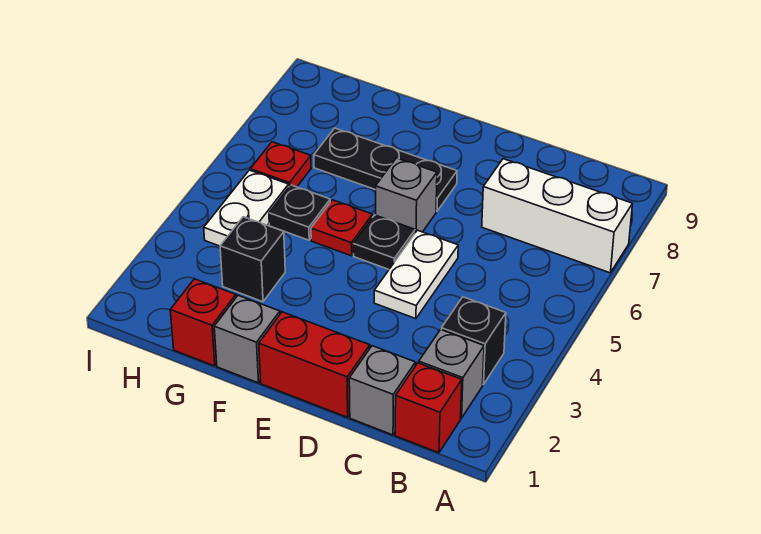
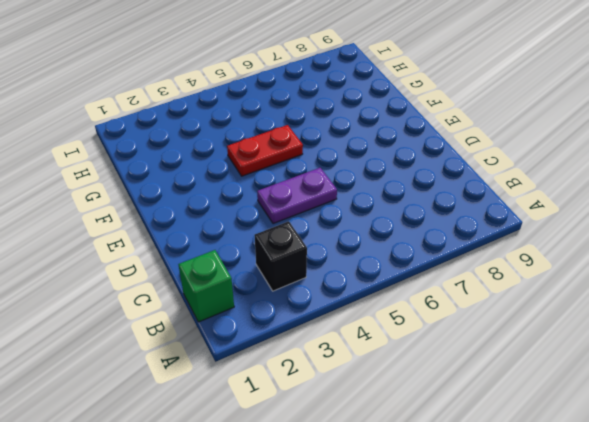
green 1x1 brick [178,250,234,322] -> red 1x1 brick [395,363,462,453]
purple 1x2 plate [257,168,337,224] -> white 1x2 plate [374,230,458,319]
red 1x2 plate [227,125,303,176] -> red 1x1 plate [311,200,372,256]
none -> white 1x3 brick [482,159,632,273]
none -> grey 1x1 brick [419,330,484,418]
none -> grey 1x1 brick [349,346,416,435]

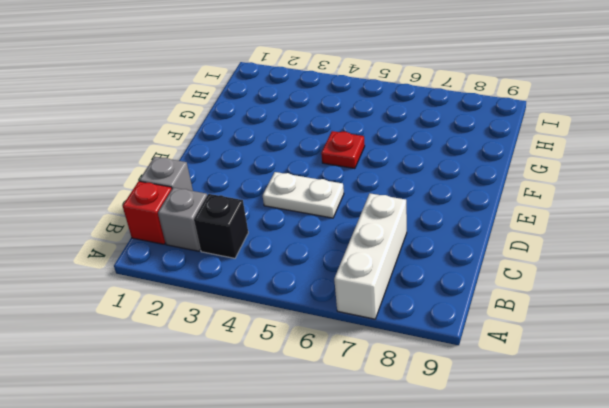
none -> red 1x2 brick [259,312,370,417]
none -> black 1x1 plate [354,215,415,269]
none -> grey 1x1 brick [376,158,437,233]

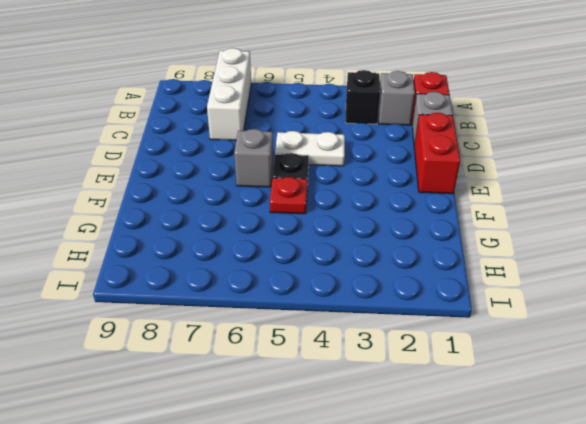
none -> black 1x3 plate [314,128,457,211]
none -> grey 1x1 brick [214,295,280,383]
none -> red 1x1 brick [170,279,236,366]

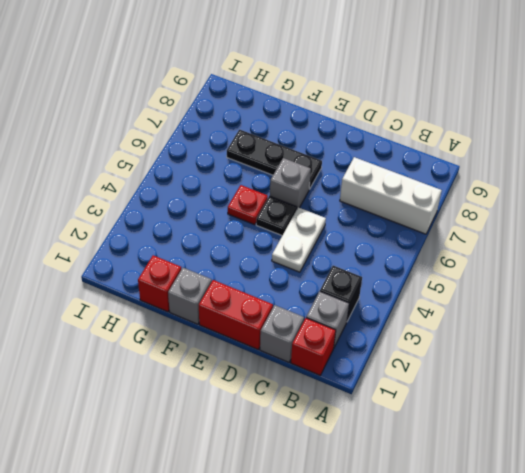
none -> black 1x1 brick [220,217,285,302]
none -> black 1x1 plate [269,185,330,240]
none -> white 1x2 plate [204,170,289,246]

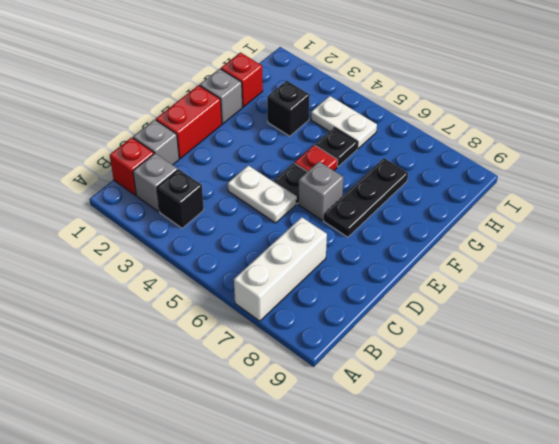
none -> red 1x1 plate [250,142,311,187]

